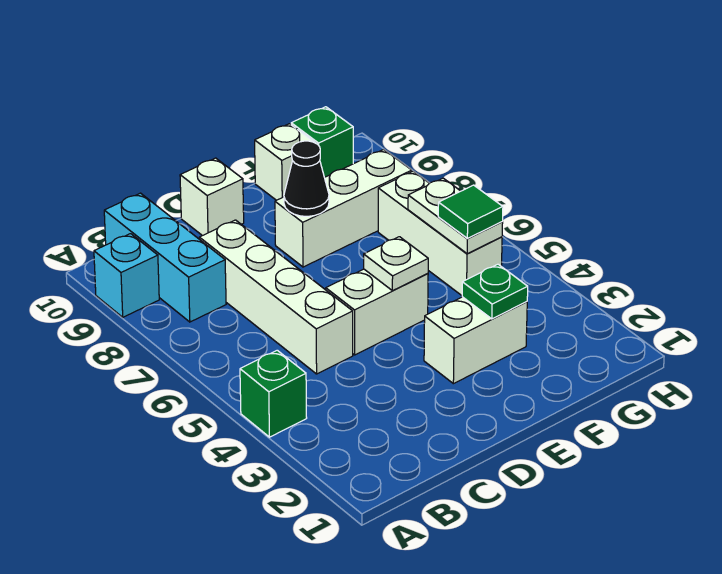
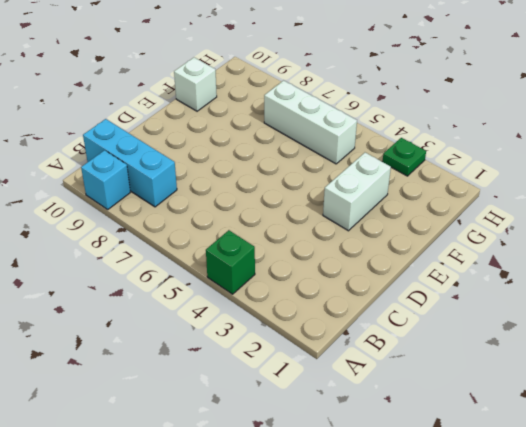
green 1x1 plate [382,138,426,176] -> green 1x1 plate moved to [462,264,528,319]
none -> white 1x4 brick [199,220,353,374]
none -> white 1x2 brick [326,269,428,355]
none -> white 1x1 brick [180,158,244,236]

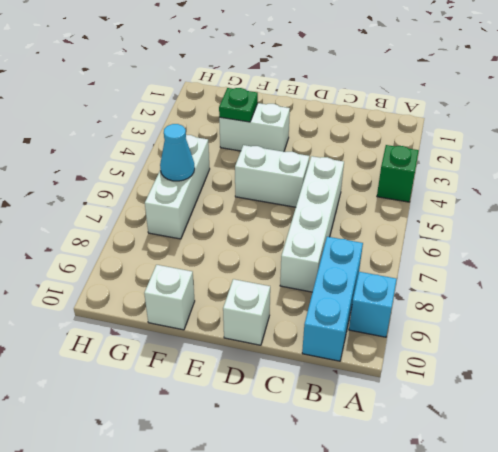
cyan 1x1 cone [160,124,195,181] -> white 1x2 plate [408,178,503,254]
none -> white 1x3 brick [275,150,412,267]
none -> green 1x1 brick [291,107,353,177]
none -> white 1x1 plate [364,237,428,291]

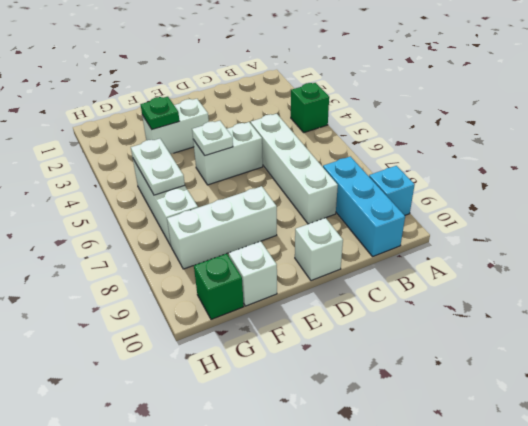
none -> black 1x1 cone [284,141,329,216]
none -> green 1x1 tile [438,185,503,238]

